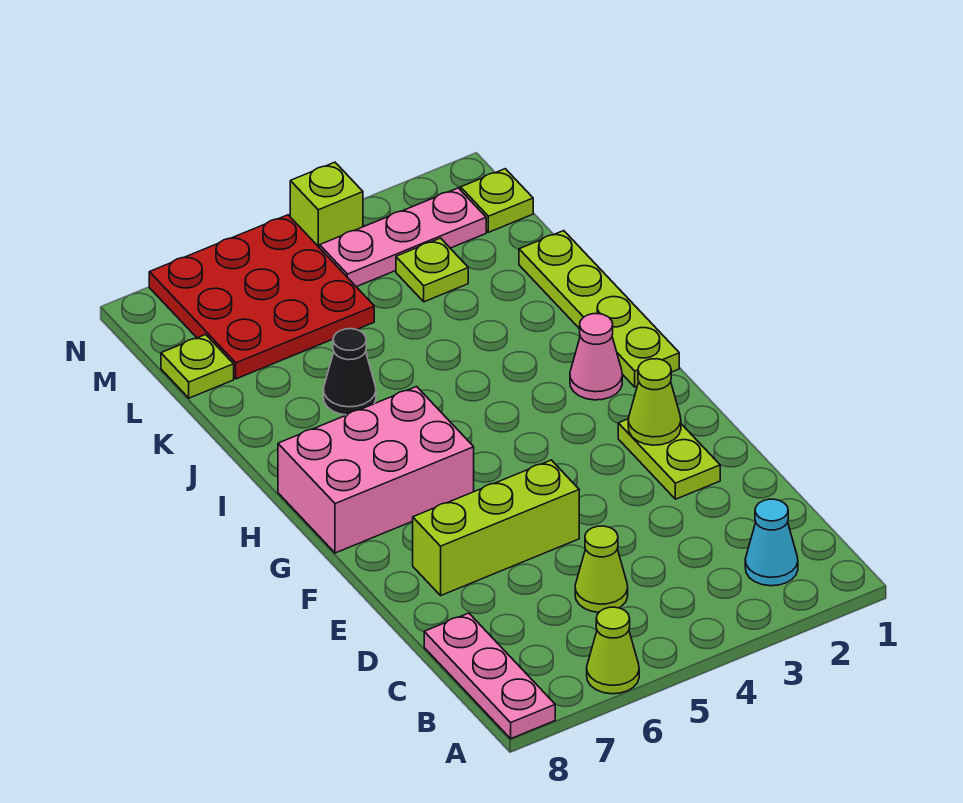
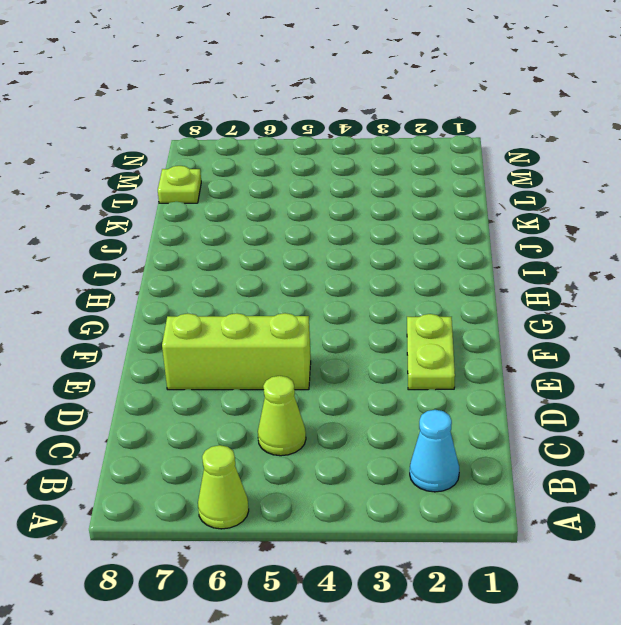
none -> pink 1x3 plate [424,613,555,739]
none -> pink 2x3 brick [278,387,474,553]
none -> lime 1x4 plate [519,231,679,387]

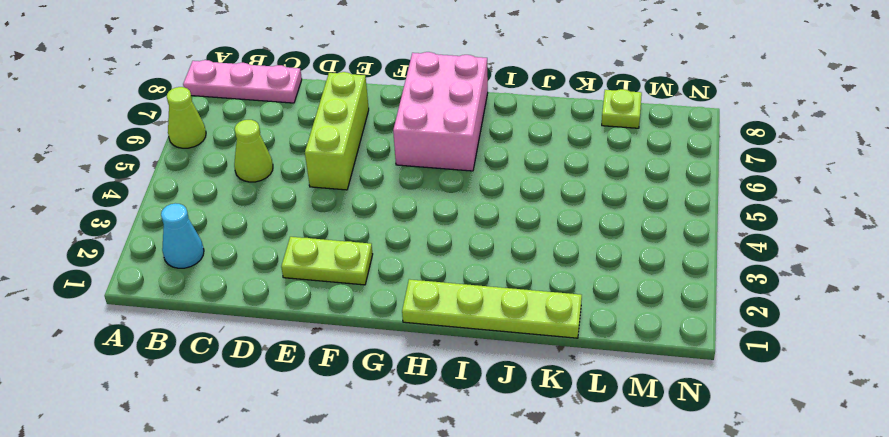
none -> pink 1x1 cone [570,314,622,400]
none -> black 1x1 cone [323,329,376,415]
none -> lime 1x1 plate [396,238,468,302]

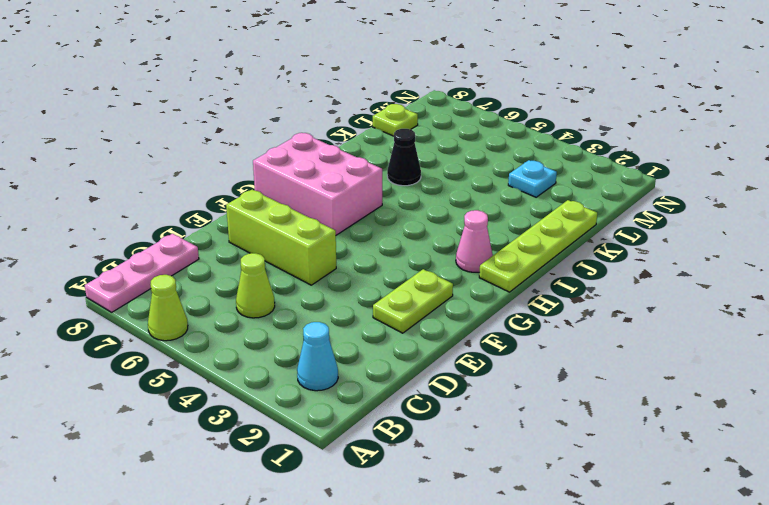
cyan 1x1 plate [508,160,557,197] -> lime 1x1 plate [396,238,468,302]
none -> red 3x3 plate [149,215,374,379]
none -> lime 1x1 plate [461,169,533,232]
none -> pink 1x3 plate [320,188,486,287]

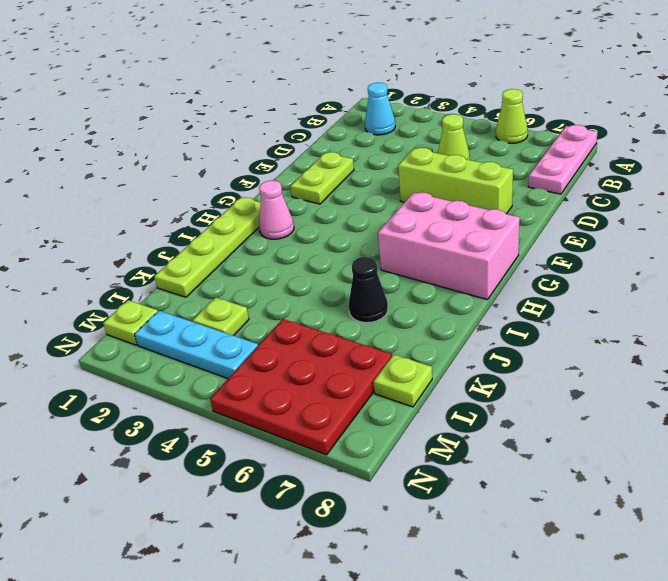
cyan 1x3 plate [135,311,258,378] -> pink 1x3 plate [320,188,486,287]
none -> lime 1x1 brick [290,162,363,248]
none -> lime 1x1 cone [628,359,681,445]

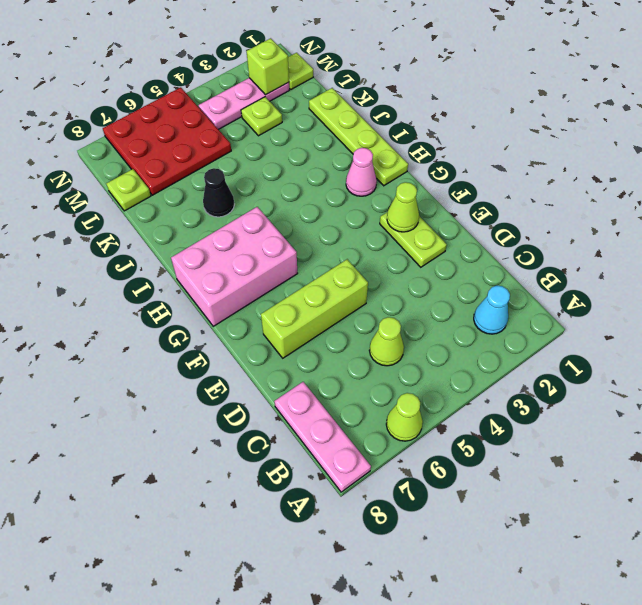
lime 1x1 brick [246,38,289,95] -> lime 1x1 brick moved to [290,162,363,248]

